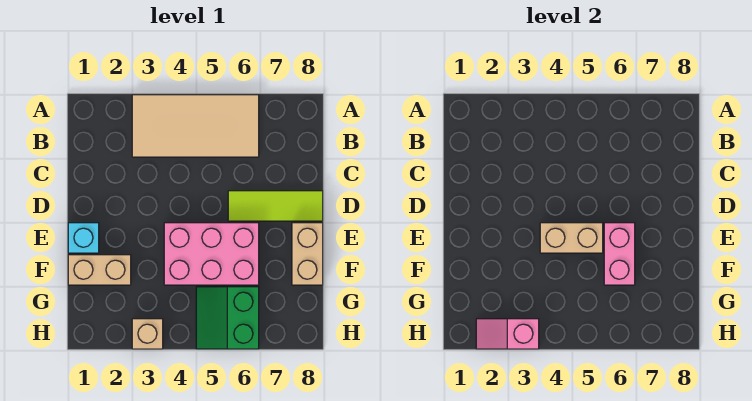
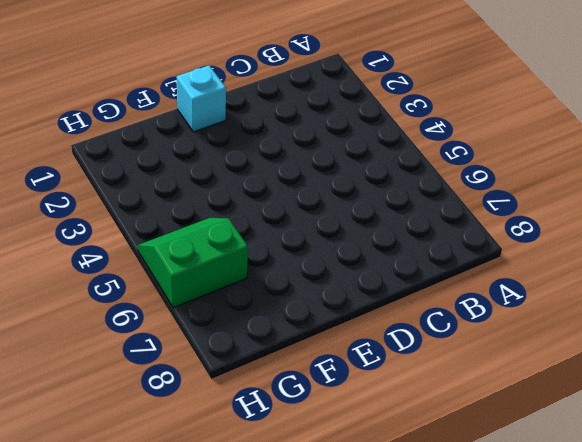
none -> tan 2x4 tile [132,95,259,157]
none -> lime 1x3 tile [228,191,323,221]

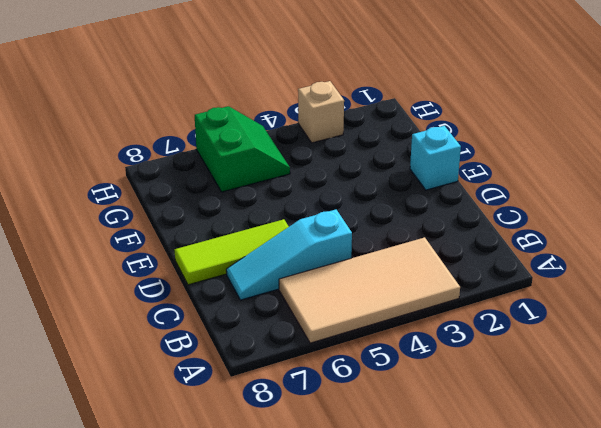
cyan 1x3 slope [226,209,352,300] -> none
none -> pink 2x3 brick [164,223,259,285]
none -> tan 1x2 brick [292,223,323,285]

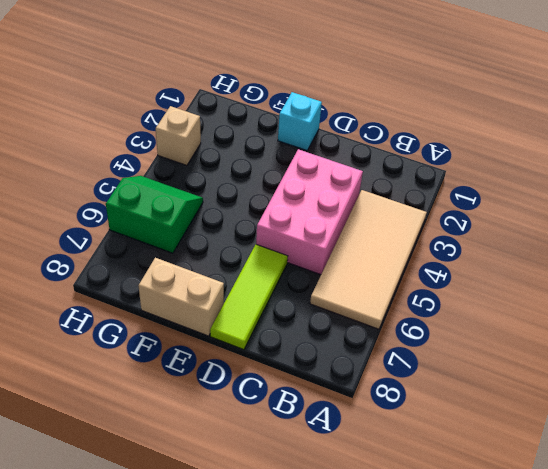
pink 2x3 brick [256,149,363,275] -> pink 2x3 brick moved to [164,223,259,285]
none -> tan 1x2 brick [68,255,131,285]
none -> tan 1x2 brick [540,223,603,253]

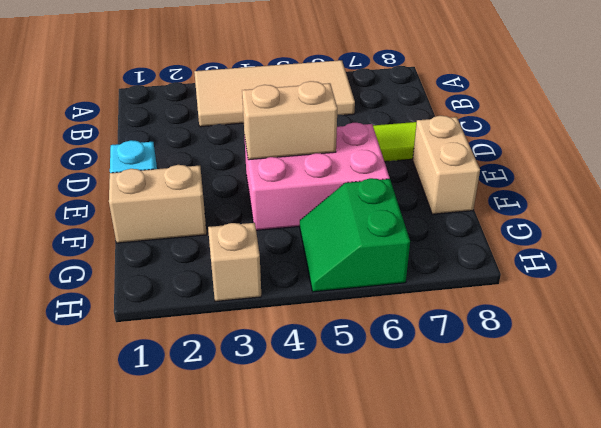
none -> pink 1x2 brick [604,223,635,285]
none -> pink 1x2 slope [476,319,539,349]

